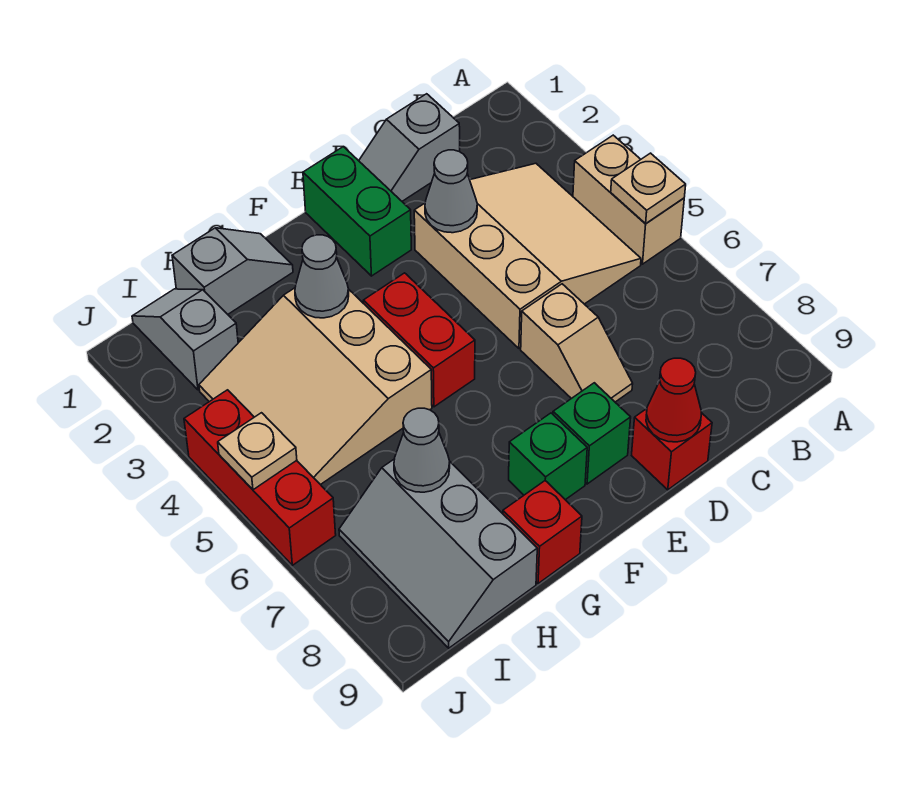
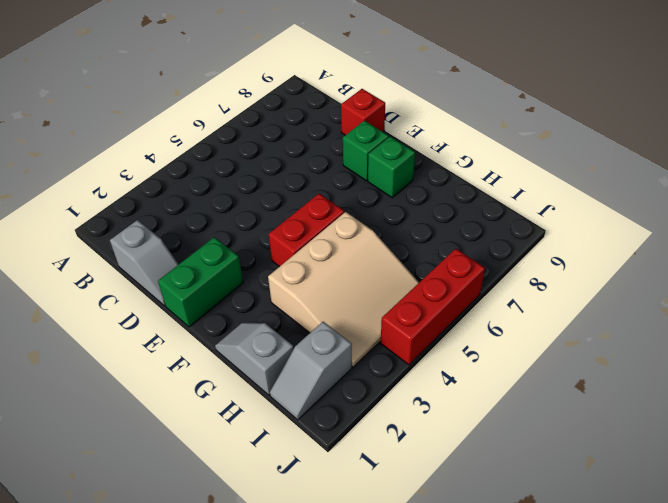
none -> tan 1x2 brick [573,135,684,264]
none -> tan 3x3 slope [414,163,641,349]
none -> tan 1x2 slope [521,284,633,402]

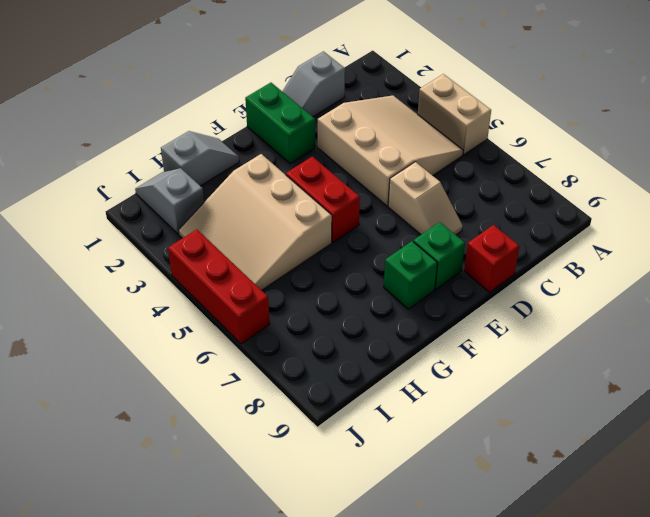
none -> red 1x1 brick [503,481,582,584]
none -> grey 2x3 slope [339,459,537,648]
none -> tan 1x1 plate [611,153,686,223]

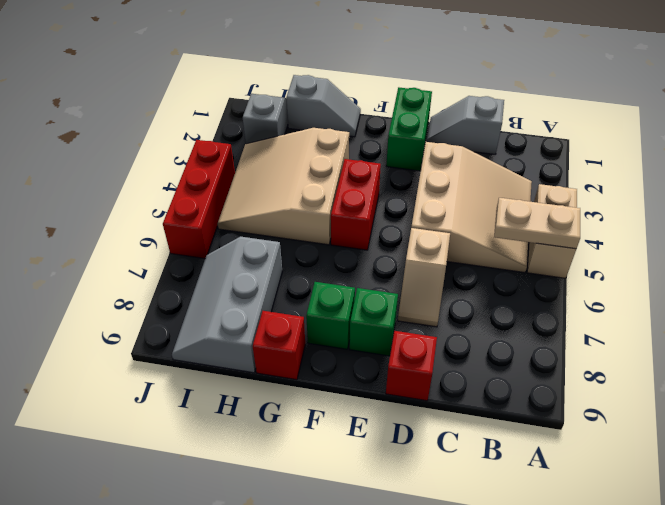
tan 1x2 plate [494,198,580,249] -> tan 1x1 plate [611,153,686,223]
none -> grey 1x1 cone [425,150,477,233]
none -> red 1x1 cone [646,358,701,442]
none -> grey 1x1 cone [295,235,349,318]

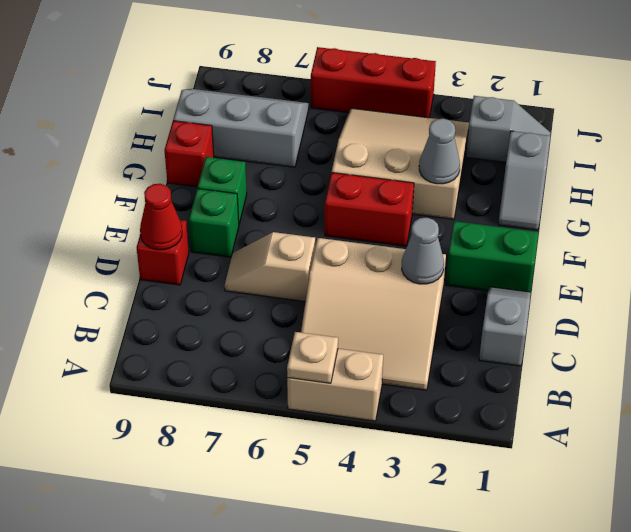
none -> grey 1x1 cone [394,408,450,492]
none -> tan 1x1 plate [218,413,297,490]

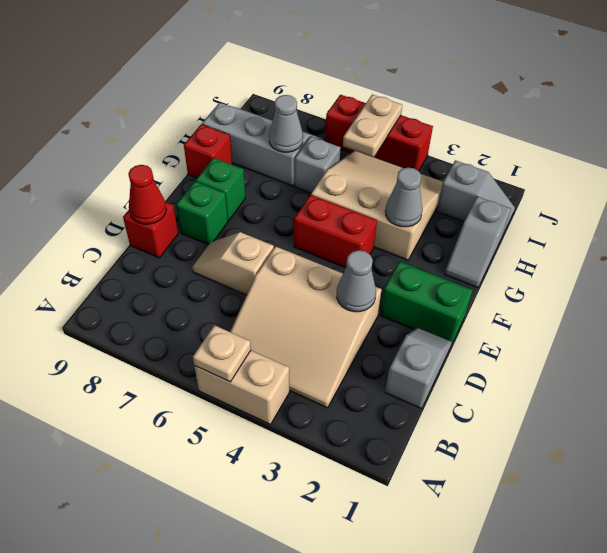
grey 1x1 brick [295,136,341,193] -> none
tan 1x2 plate [343,95,402,157] -> tan 1x1 plate [218,413,297,490]

